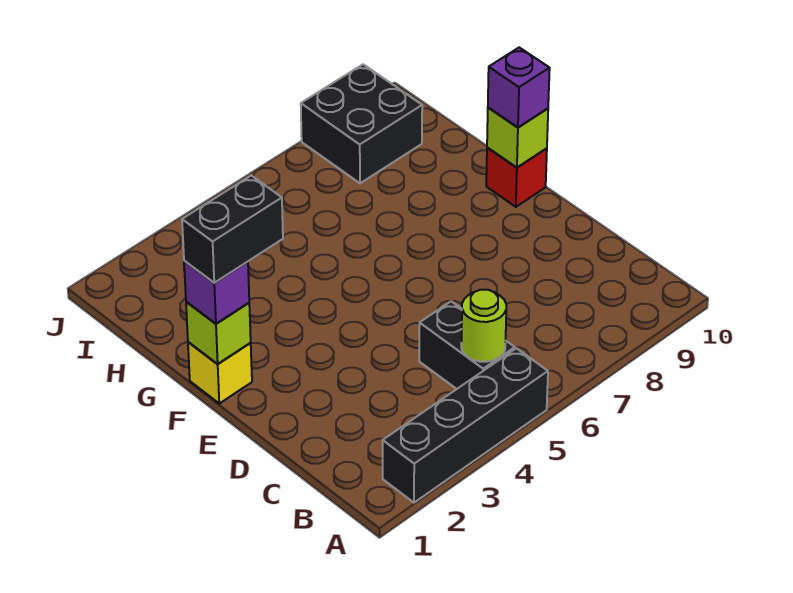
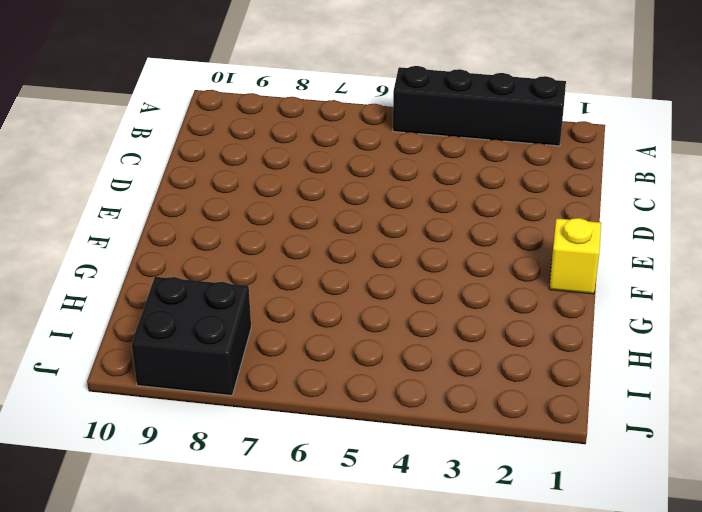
none -> black 1x2 brick [419,301,515,389]
none -> red 1x1 brick [486,147,547,207]

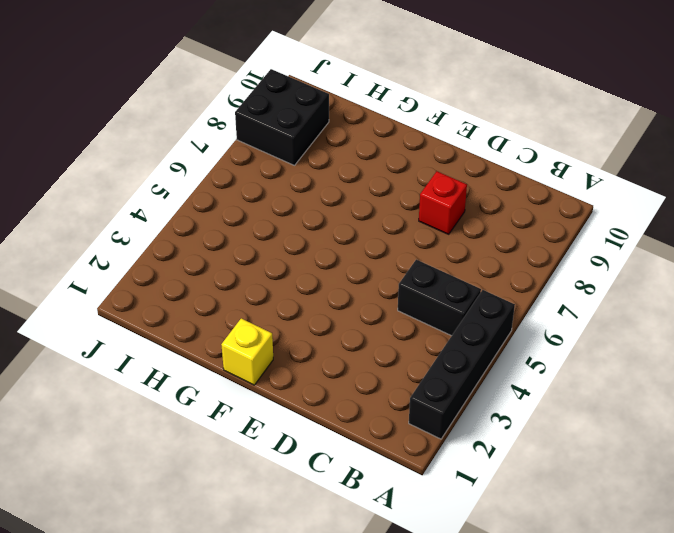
red 1x1 brick [419,171,467,234] -> red 1x1 brick moved to [486,147,547,207]
none -> lime 1x1 round brick [461,290,506,362]
none -> lime 1x1 brick [186,302,251,364]

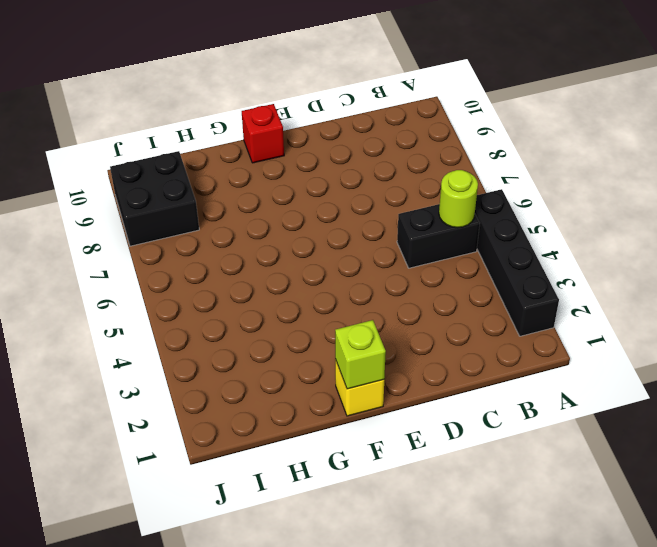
none -> lime 1x1 brick [487,108,548,167]
none -> purple 1x1 brick [184,261,249,324]

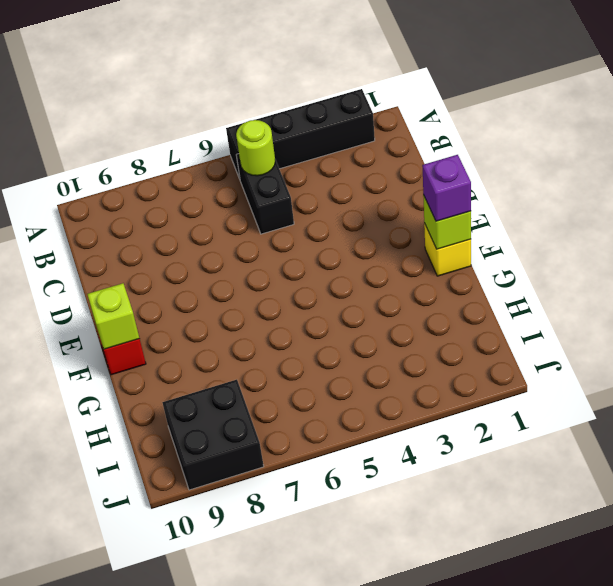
none -> purple 1x1 brick [488,48,550,127]
none -> black 1x2 brick [182,175,283,283]

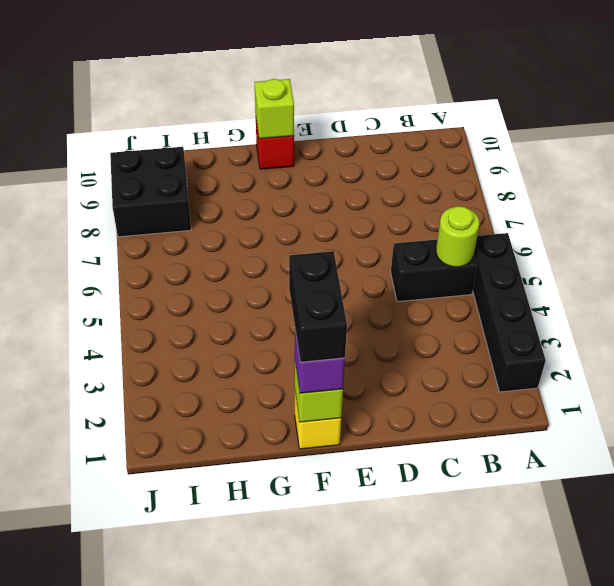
none -> purple 1x1 brick [488,48,550,127]

